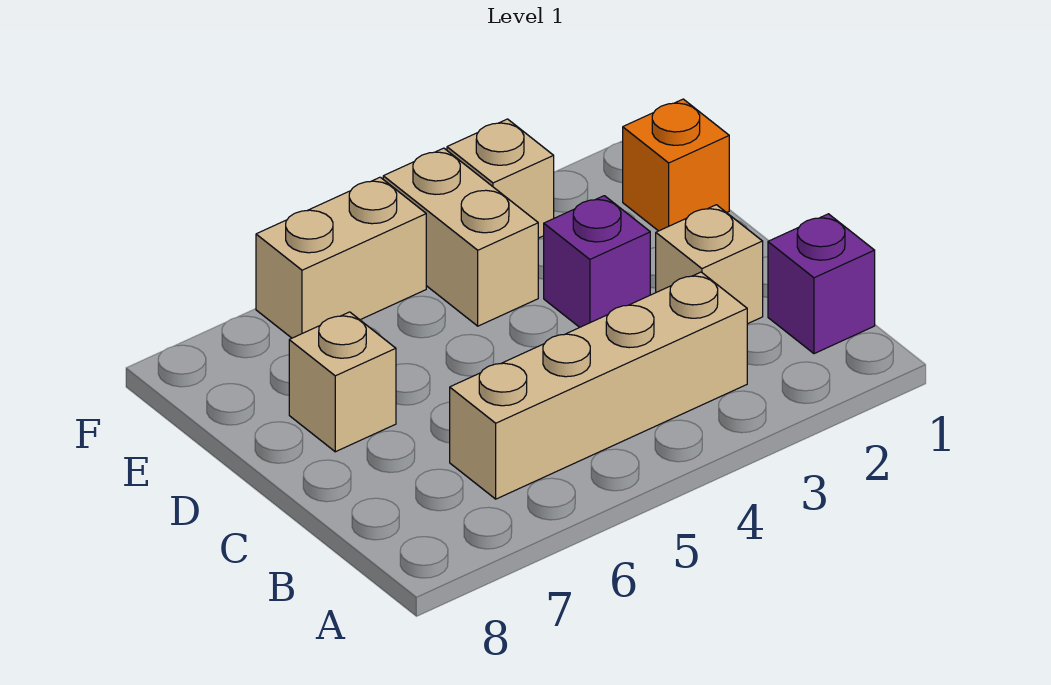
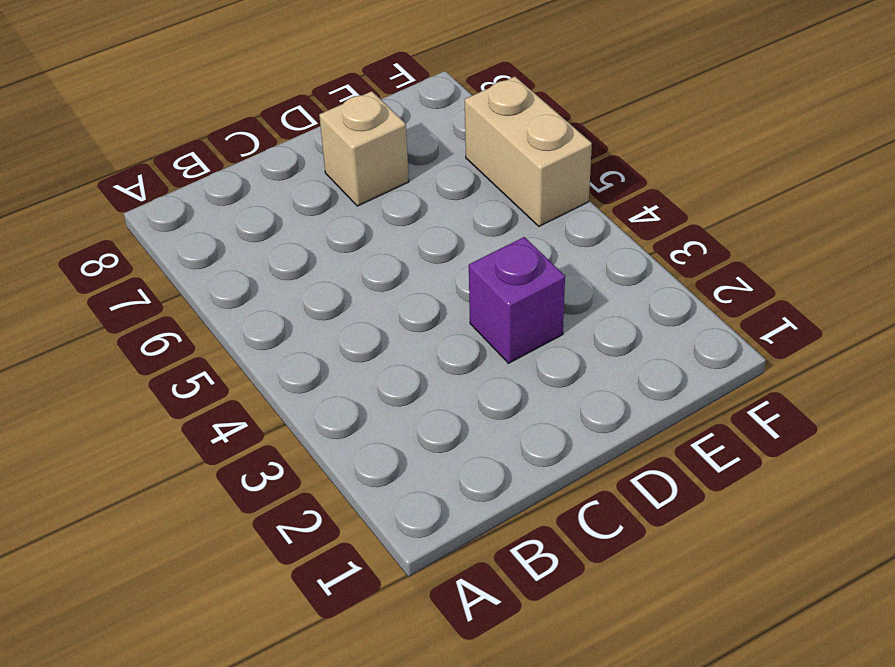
none -> purple 1x1 brick [768,214,875,354]
none -> tan 1x4 brick [450,272,747,499]

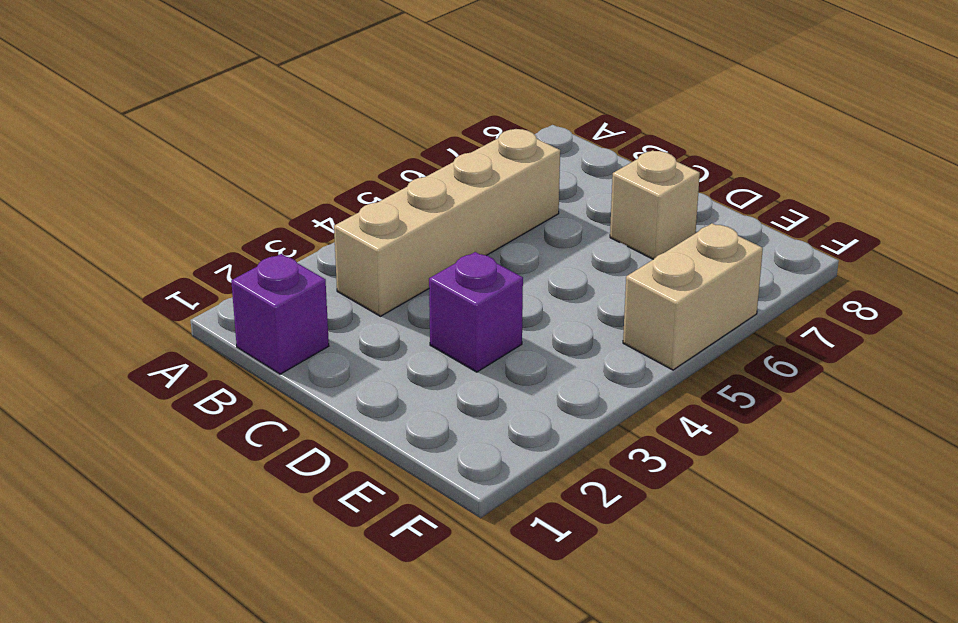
none -> tan 1x1 brick [656,205,763,324]
none -> orange 1x1 brick [623,99,729,231]

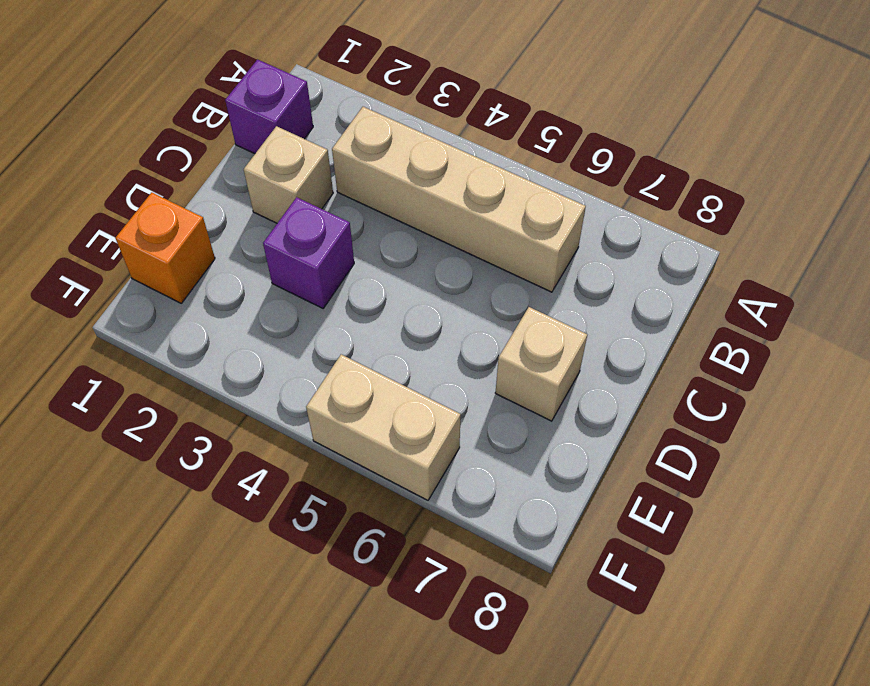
none -> tan 1x2 brick [383,148,538,326]
none -> tan 1x1 brick [447,119,554,238]

